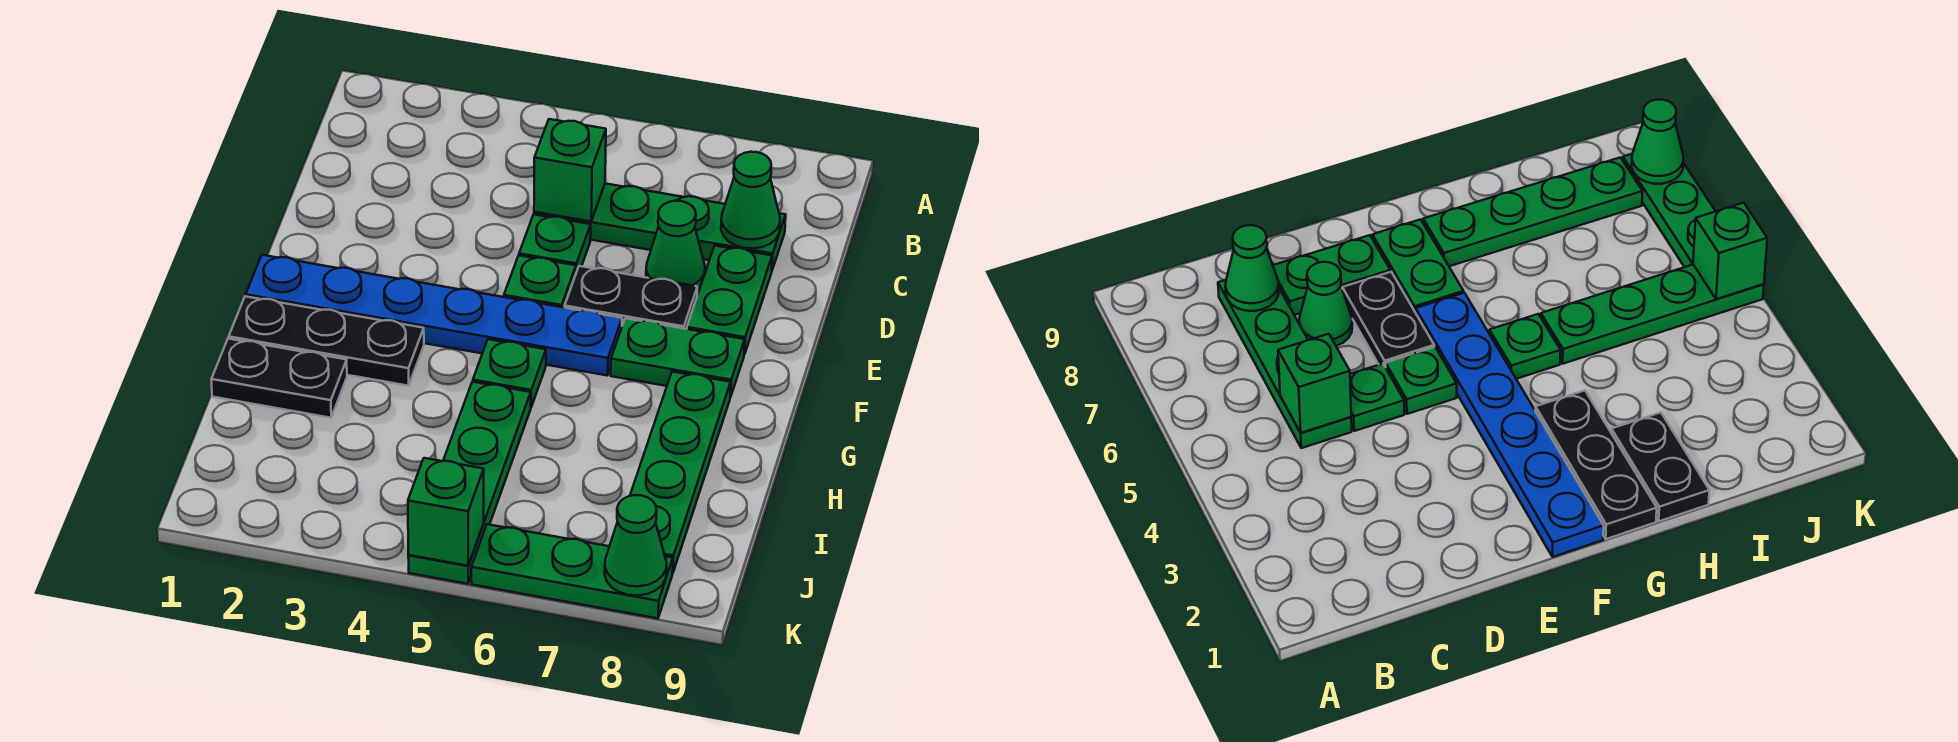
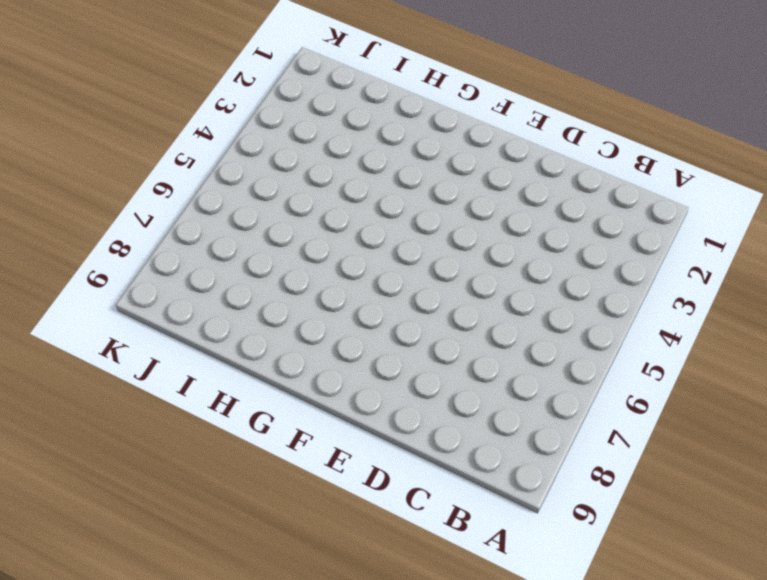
none -> green 1x4 plate [534,184,786,270]
none -> green 1x1 plate [519,214,591,272]
none -> green 1x1 cone [646,201,705,291]

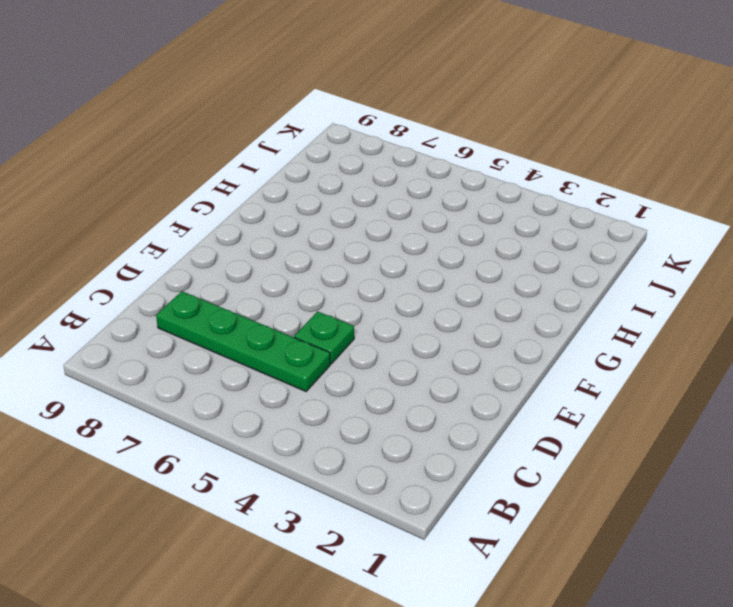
none -> green 1x1 cone [646,201,705,291]
none -> green 1x2 plate [687,246,772,355]
none -> green 1x1 plate [504,256,576,308]

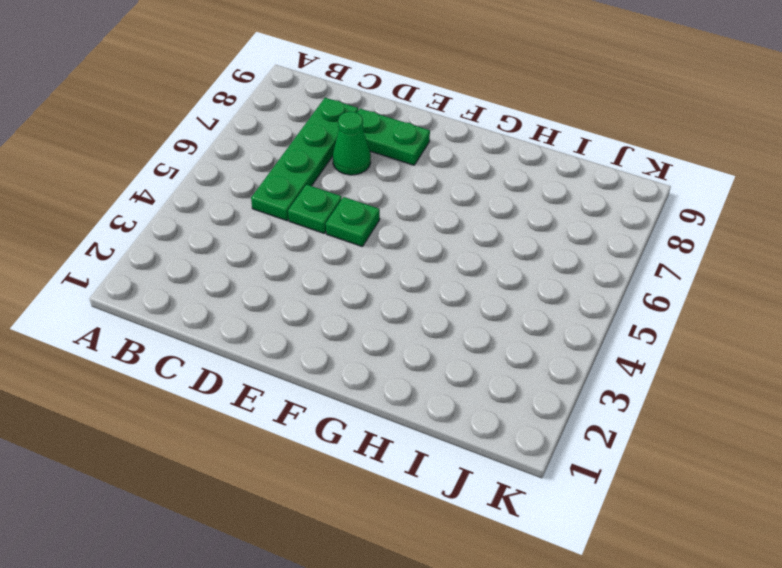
none -> black 1x2 plate [565,266,697,329]
none -> blue 1x6 plate [246,255,622,376]
none -> green 1x2 plate [611,318,745,397]

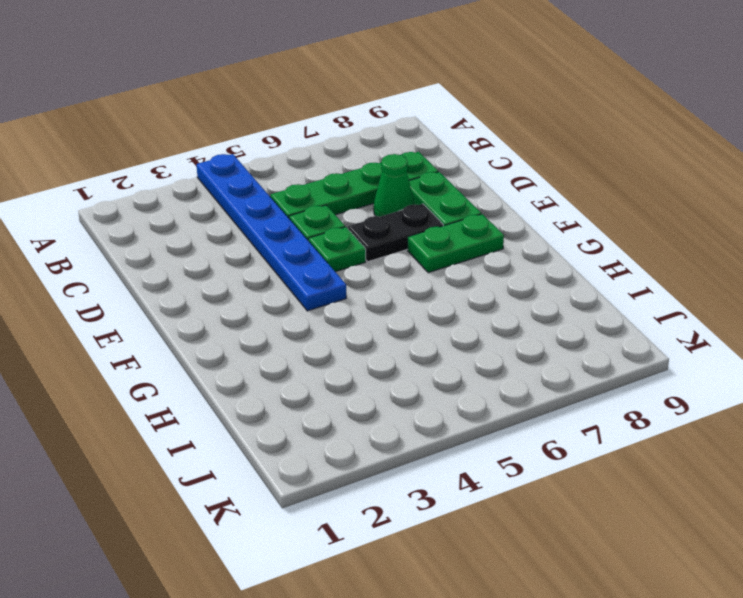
blue 1x6 plate [197,154,346,311] -> blue 1x6 plate turned to [246,255,622,376]
none -> black 1x3 plate [229,296,424,386]
none -> green 1x1 plate [473,339,546,407]
none -> green 1x4 plate [630,372,731,573]

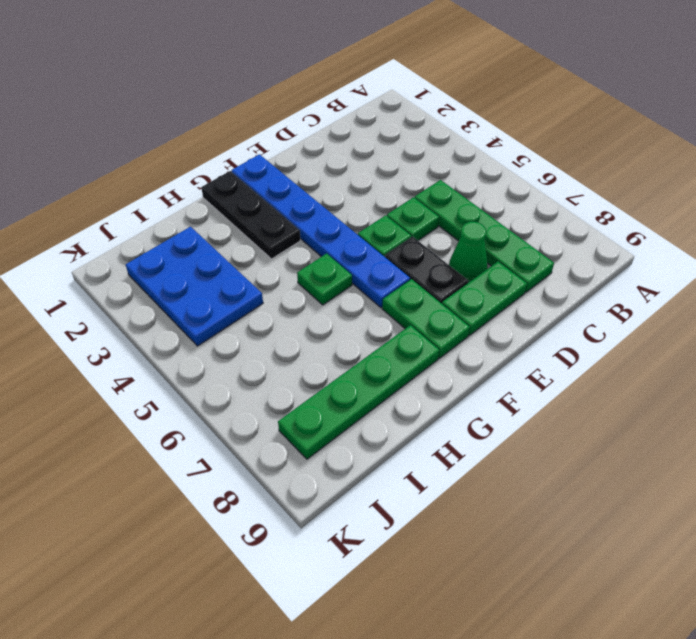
blue 2x3 plate [126,227,263,346] -> none
none -> black 1x2 plate [211,338,347,418]
none -> green 1x4 plate [408,382,531,584]
none -> green 1x3 plate [471,524,673,618]

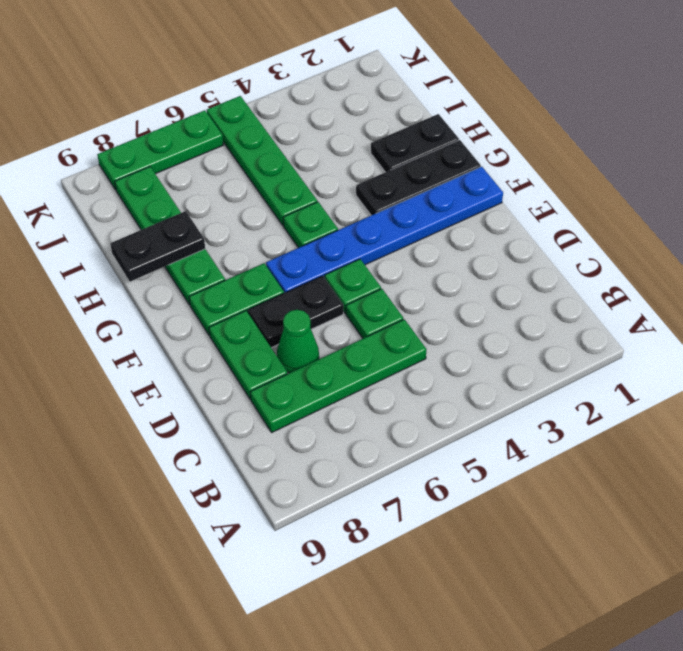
black 1x2 plate [110,211,205,281] -> none
none -> green 1x1 brick [534,119,606,222]
none -> green 1x1 cone [721,152,780,249]
none -> green 1x1 brick [408,458,484,566]

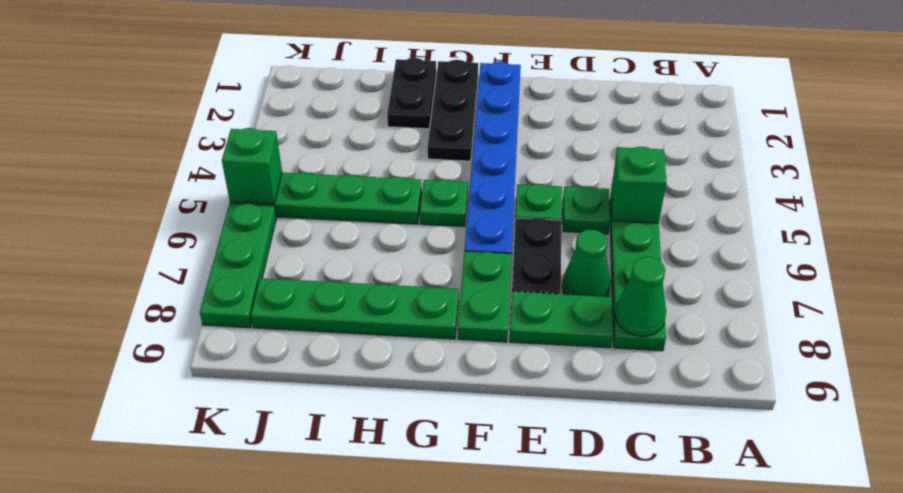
none -> green 1x1 cone [605,495,667,596]

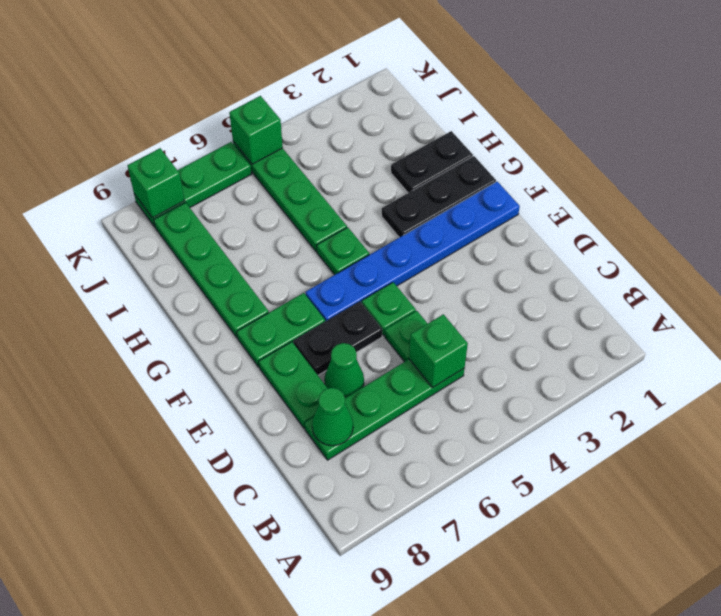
green 1x1 brick [127,148,185,218] -> green 1x1 cone [605,495,667,596]

